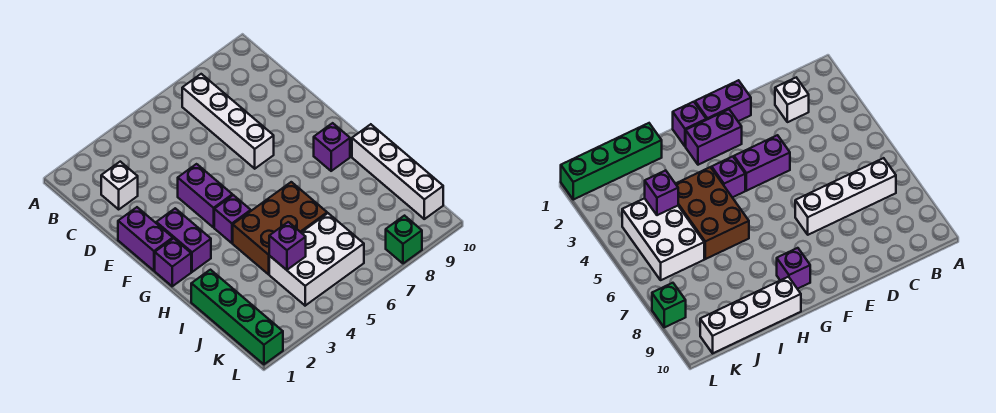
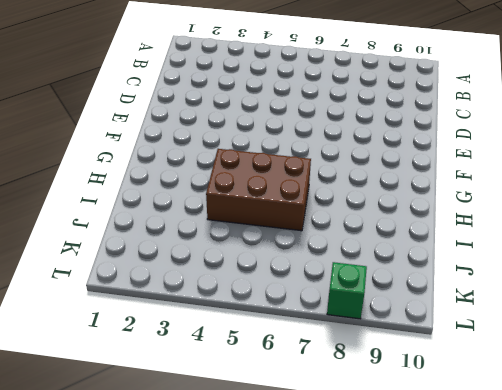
none -> white 1x4 brick [182,74,274,169]
none -> white 1x1 brick [101,162,138,209]
none -> purple 1x2 brick [118,207,173,271]

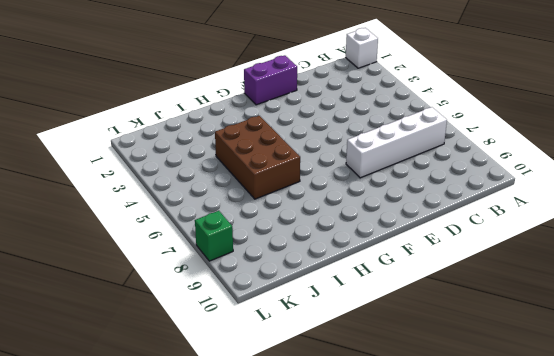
white 1x1 brick [346,28,378,68] -> white 1x1 brick moved to [101,162,138,209]
none -> purple 1x2 brick [178,164,232,227]
none -> purple 1x2 brick [156,208,211,272]
none -> purple 1x1 brick [155,238,191,286]

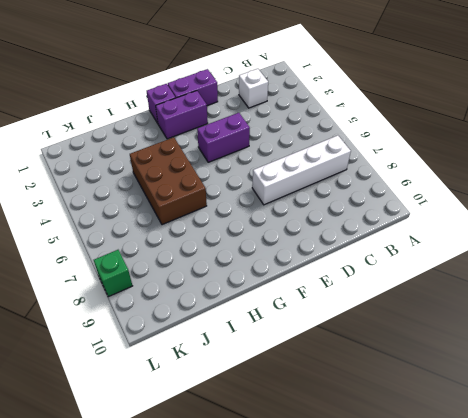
none -> purple 1x1 brick [214,195,251,243]
none -> purple 1x1 brick [314,123,350,171]
none -> white 1x4 brick [352,124,443,219]

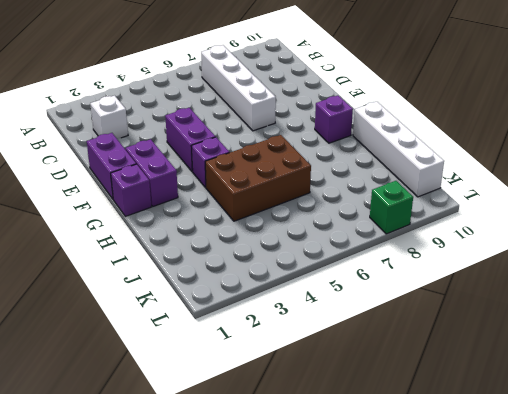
none -> green 1x4 brick [191,270,283,364]
none -> white 2x3 brick [269,213,364,306]
none -> purple 1x1 brick [269,222,306,270]

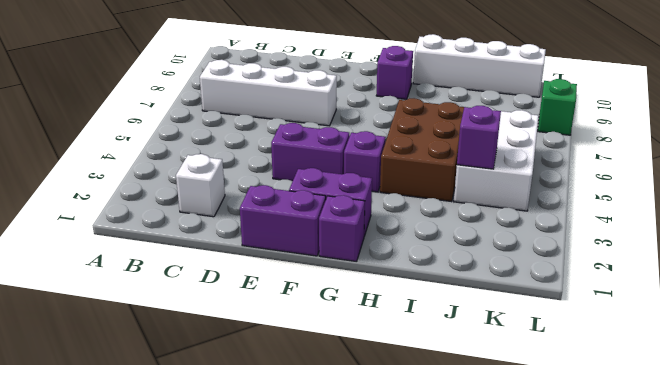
none -> green 1x4 brick [191,270,283,364]

